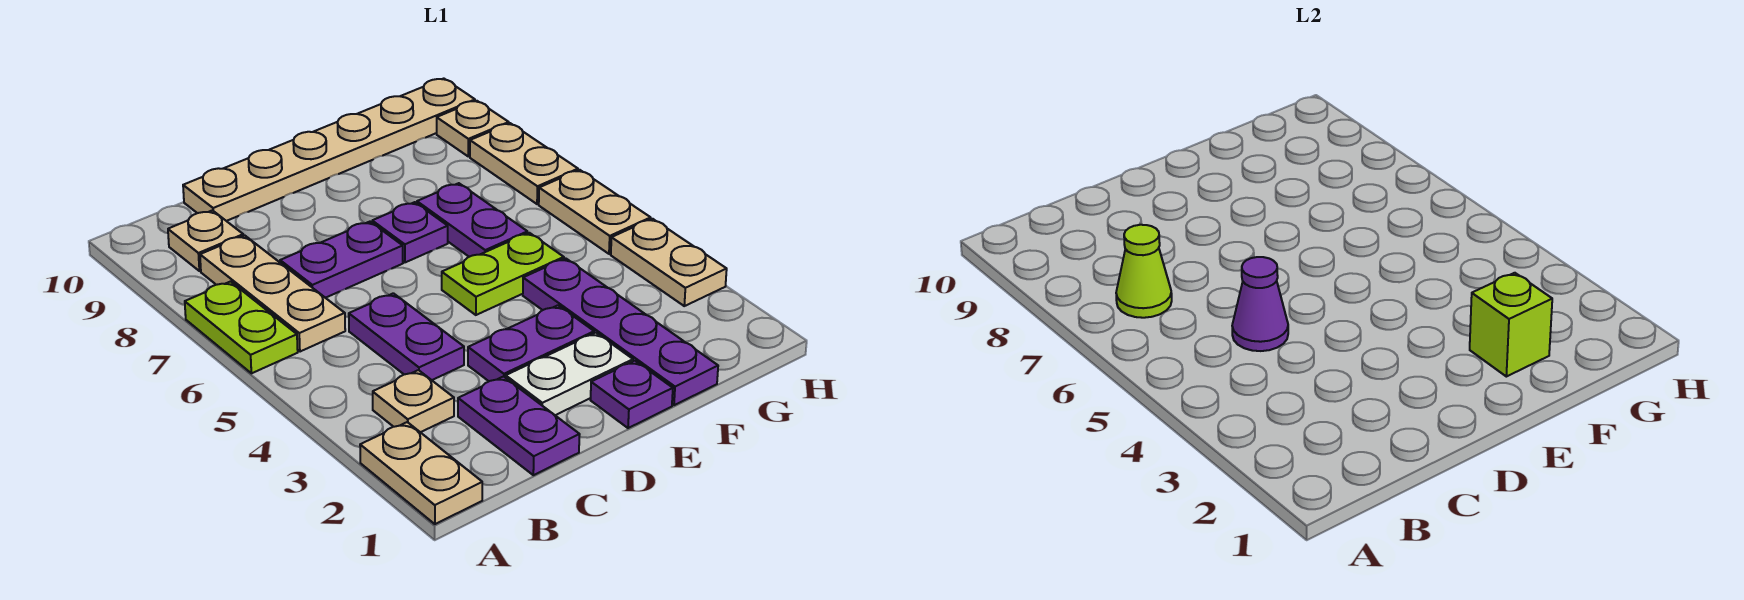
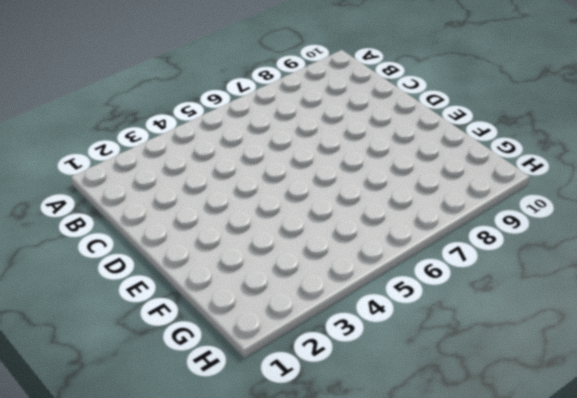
none -> tan 1x2 plate [360,422,482,524]
none -> lime 1x2 plate [185,282,298,373]
none -> tan 1x1 plate [373,370,454,432]

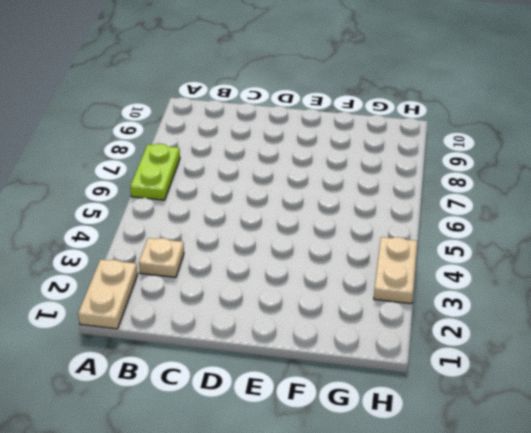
none -> tan 1x3 plate [200,235,345,352]
none -> tan 1x1 plate [168,210,243,271]
none -> purple 1x2 plate [458,377,580,475]

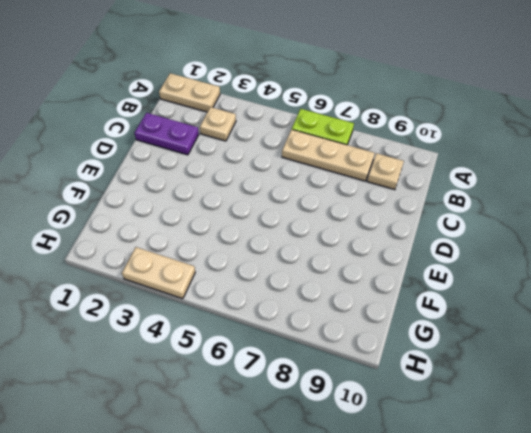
none -> purple 1x2 plate [349,293,464,380]
none -> purple 1x2 plate [280,222,403,298]
none -> tan 1x6 plate [183,79,475,221]

